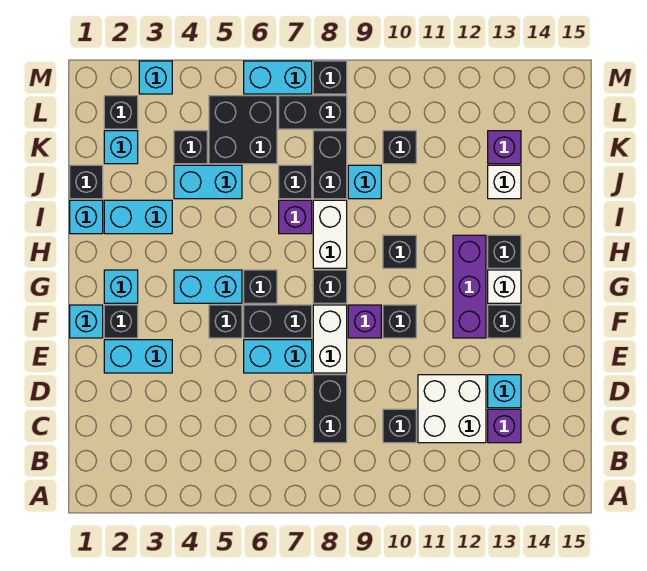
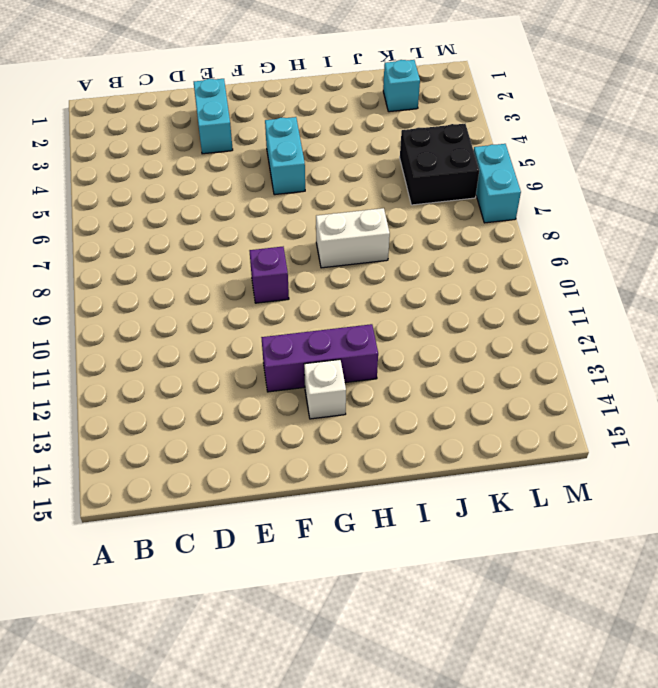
none -> black 1x2 brick [313,375,347,443]
none -> black 1x1 brick [383,409,416,443]
none -> white 2x2 brick [418,375,486,443]
none -> purple 1x1 brick [488,409,521,443]

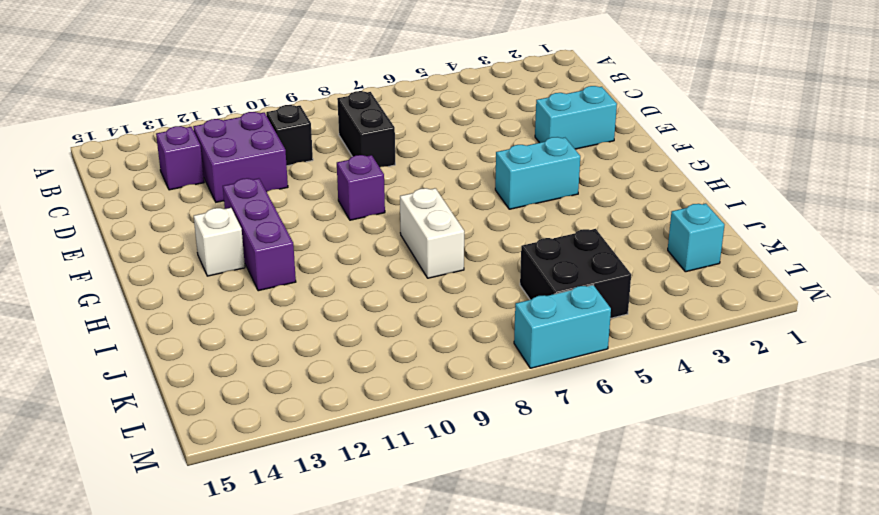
purple 2x2 brick [193,112,288,202] -> white 2x2 brick [418,375,486,443]
none -> cyan 1x1 brick [488,375,521,408]
none -> cyan 1x2 brick [244,340,312,373]
none -> white 1x2 brick [313,305,347,373]
none -> cyan 1x1 brick [70,305,103,338]

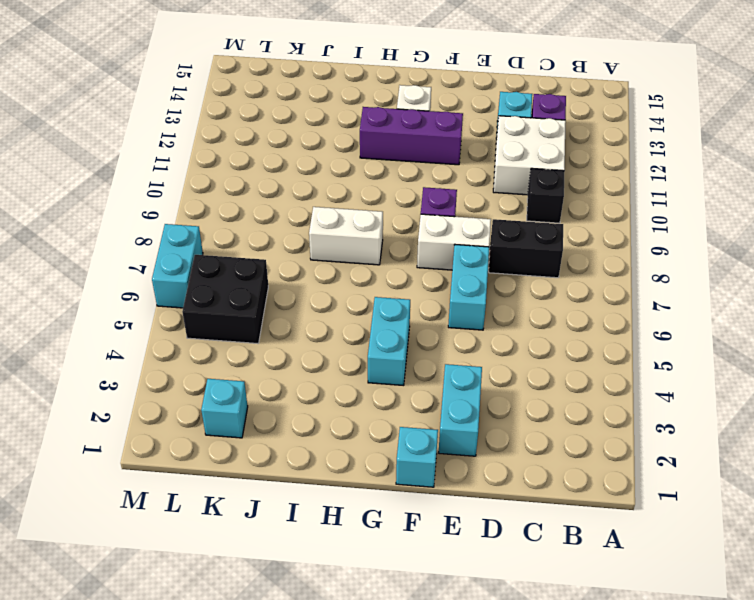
none -> black 1x1 brick [104,305,138,338]
none -> black 1x1 brick [209,305,242,338]
none -> black 1x2 brick [244,305,312,338]
none -> black 1x1 brick [383,305,416,338]

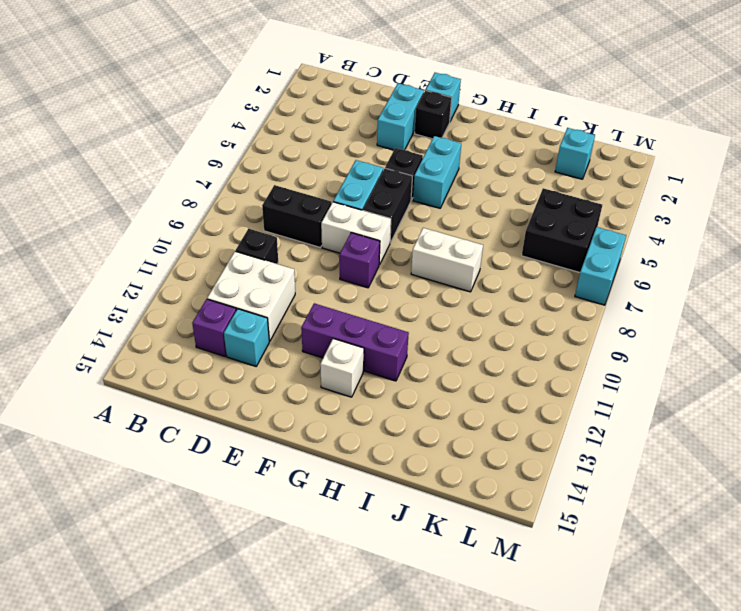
none -> black 1x1 brick [383,305,416,338]
none -> black 1x1 brick [488,305,521,338]
none -> cyan 1x1 brick [104,270,138,303]
none -> black 1x1 brick [244,270,277,303]

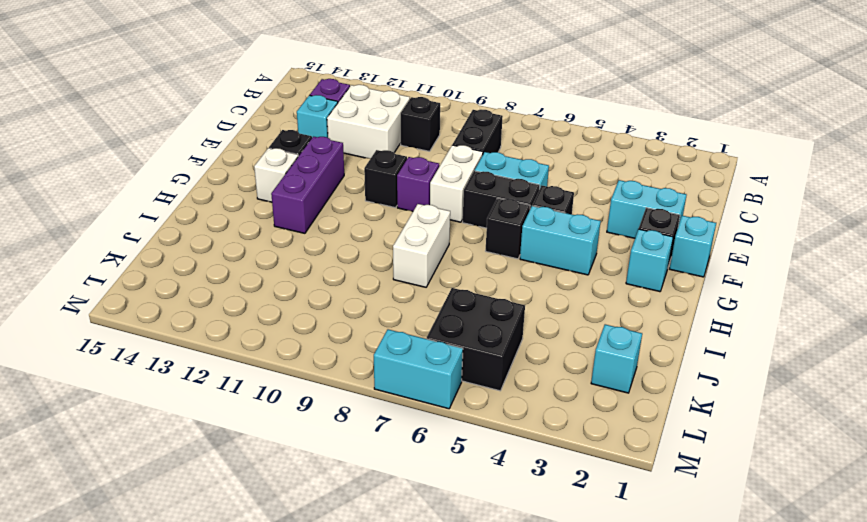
none -> black 1x1 brick [313,270,347,303]
none -> black 1x1 brick [383,235,416,268]
none -> black 1x1 brick [488,235,521,268]
none -> cyan 1x1 brick [70,200,103,234]

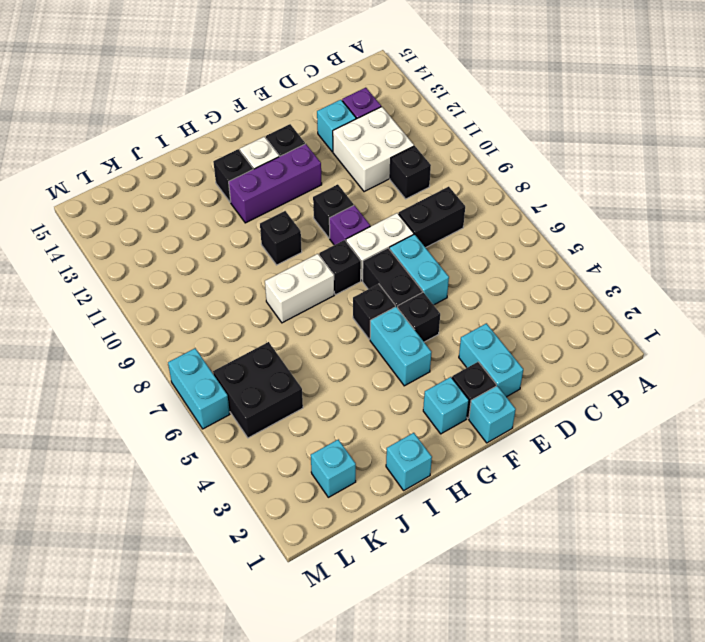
none -> cyan 1x2 brick [104,200,172,234]
none -> purple 1x1 brick [279,200,312,234]
none -> black 1x1 brick [70,165,103,199]
none -> cyan 1x2 brick [174,165,242,199]

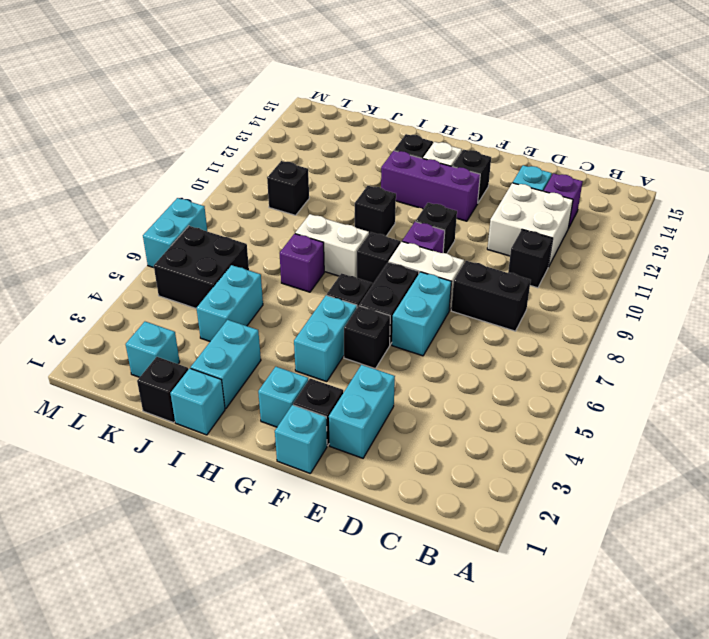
none -> black 1x1 brick [279,165,312,199]
none -> black 1x2 brick [313,131,347,199]
none -> cyan 1x1 brick [348,165,381,199]
none -> white 1x1 brick [488,165,521,199]

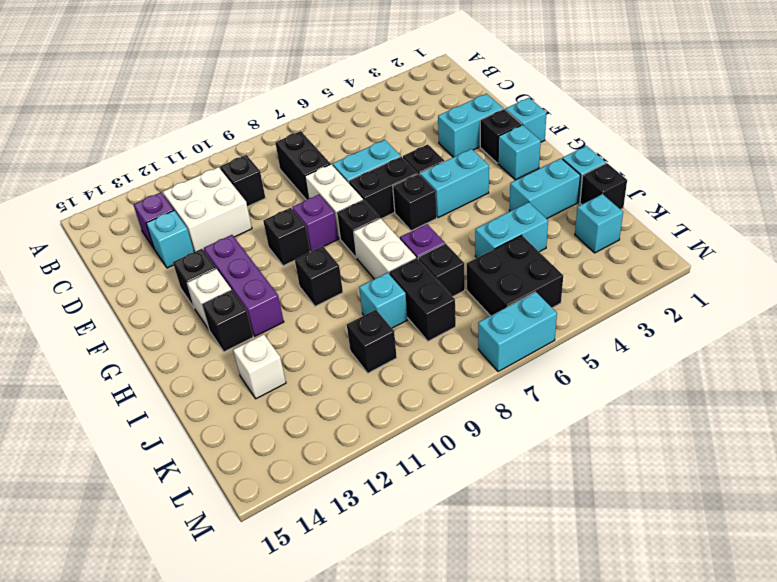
none -> black 1x1 brick [174,131,207,164]
none -> purple 1x1 brick [488,131,521,164]
none -> black 1x1 brick [104,96,138,129]
none -> black 1x2 brick [279,96,347,129]

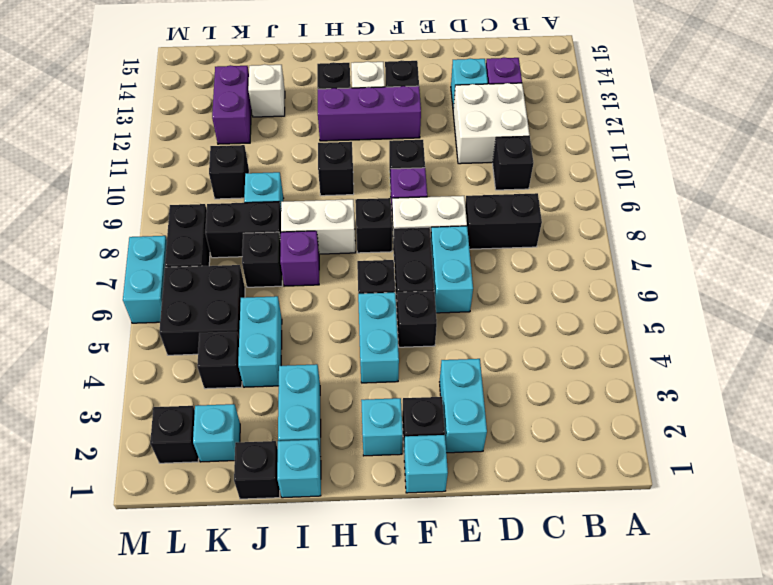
purple 1x2 brick [212,65,251,144] -> purple 1x1 brick [488,131,521,164]
none -> cyan 1x1 brick [139,61,172,94]
none -> black 1x1 brick [313,61,347,94]

